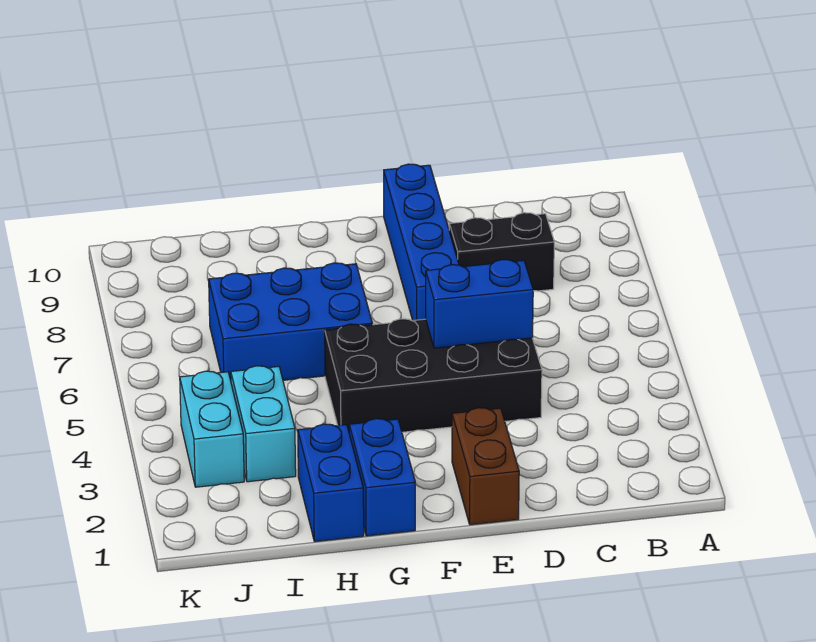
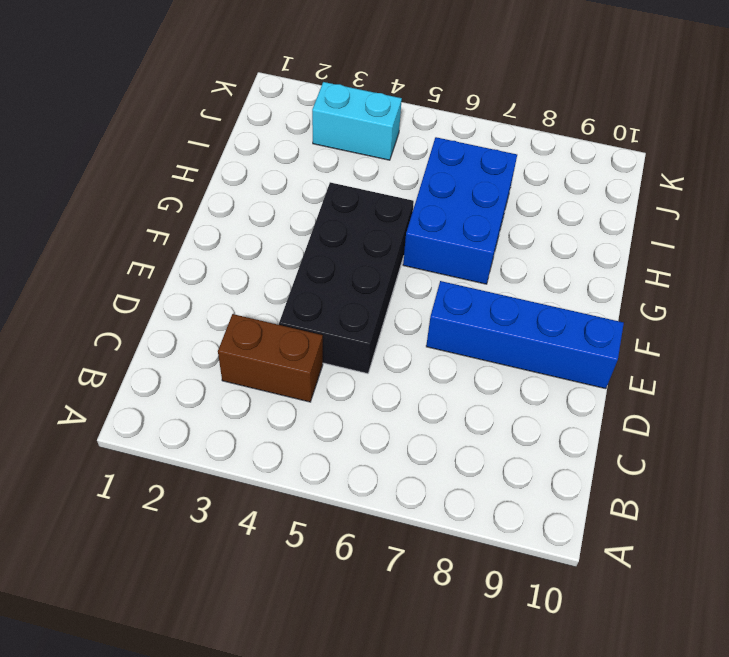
brown 1x2 brick [218,314,323,402] -> brown 1x2 brick moved to [452,408,519,525]
none -> black 1x2 brick [449,213,554,291]
none -> blue 1x2 brick [349,419,415,536]

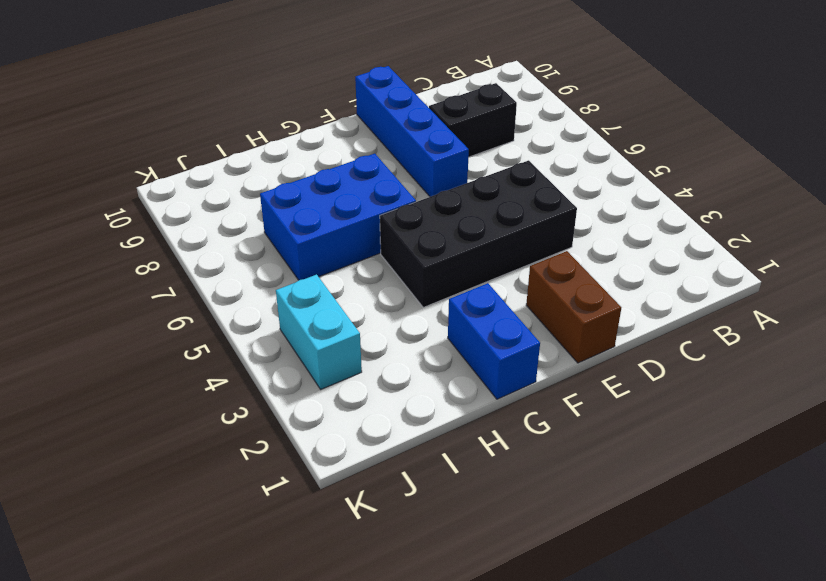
none -> blue 1x2 brick [298,424,364,542]
none -> cyan 1x2 brick [231,366,296,482]

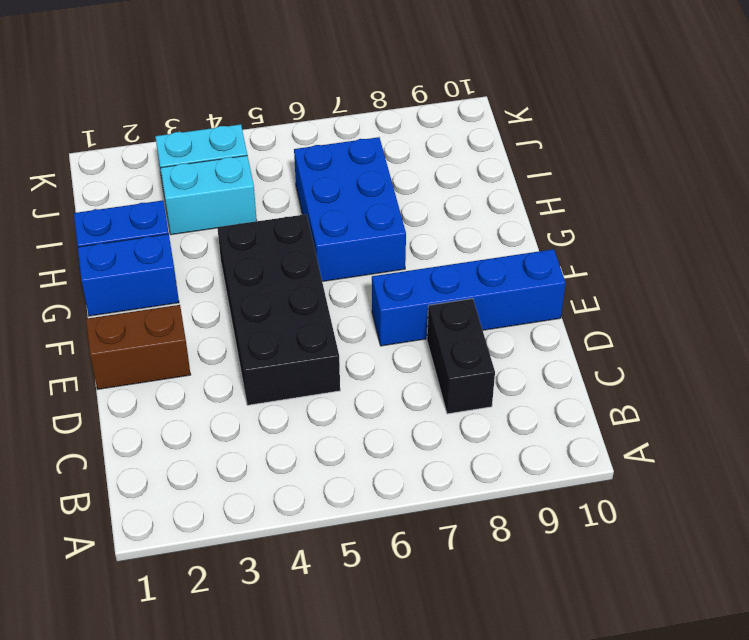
none -> blue 1x2 brick [426,259,533,348]

